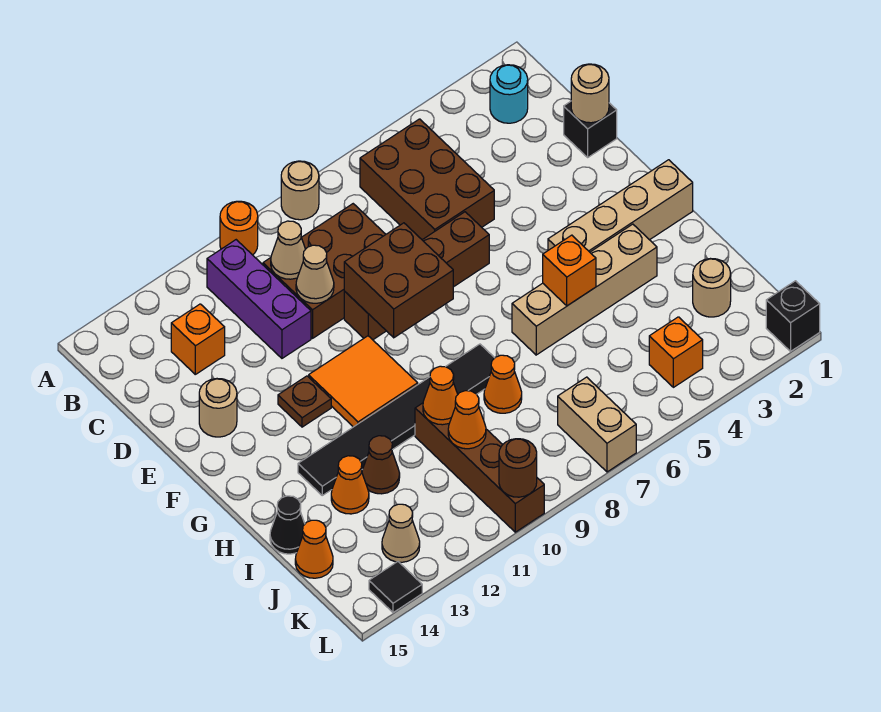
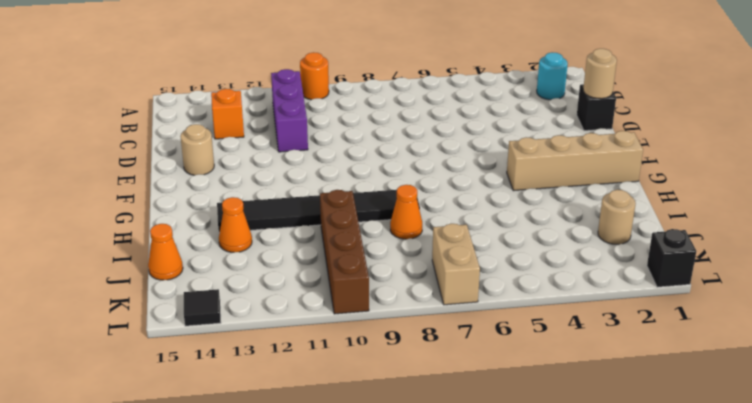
none -> tan 1x1 round brick [281,161,319,220]
none -> brown 2x3 brick [360,119,494,240]
none -> brown 2x3 brick [263,204,386,338]
none -> brown 1x4 brick [344,212,489,340]

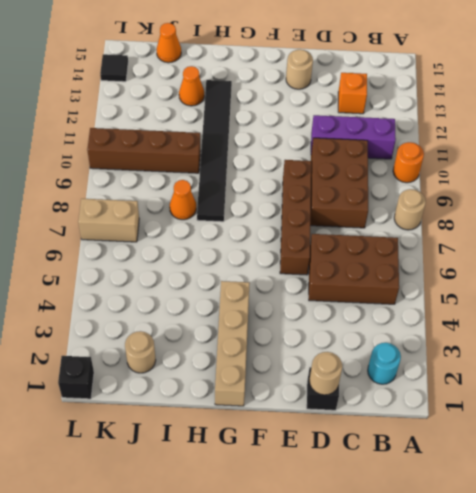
none -> orange 2x2 tile [309,336,418,427]
none -> brown 1x1 plate [278,376,331,427]
none -> tan 1x4 brick [512,224,657,355]
none -> brown 1x1 cone [362,436,400,494]

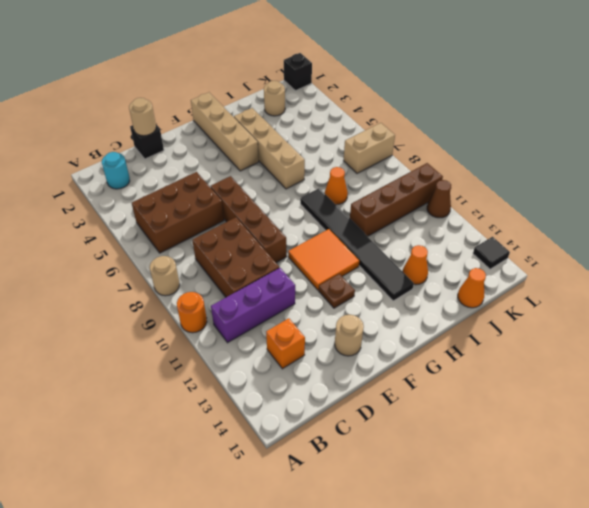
brown 1x1 cone [427,180,451,218] -> brown 1x1 cone moved to [362,436,400,494]
none -> black 1x1 cone [270,496,305,554]
none -> orange 1x1 brick [649,317,703,387]
none -> tan 1x1 cone [382,504,420,562]
none -> tan 1x1 cone [271,221,305,279]

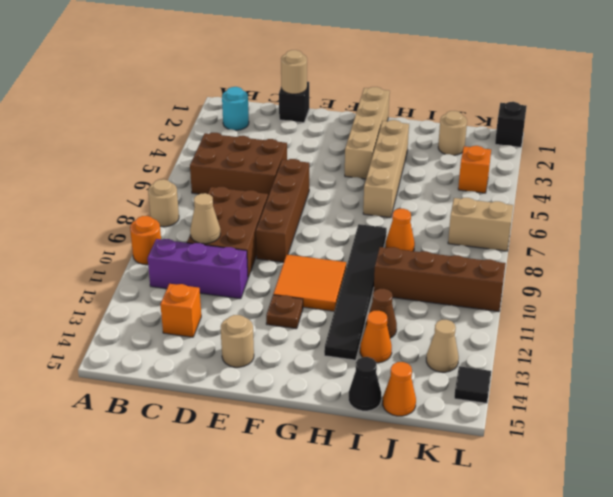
none -> tan 1x1 cone [296,245,334,303]
none -> brown 2x2 brick [344,223,453,338]
none -> orange 1x1 brick [543,235,596,306]
none -> orange 1x1 cone [423,366,458,425]

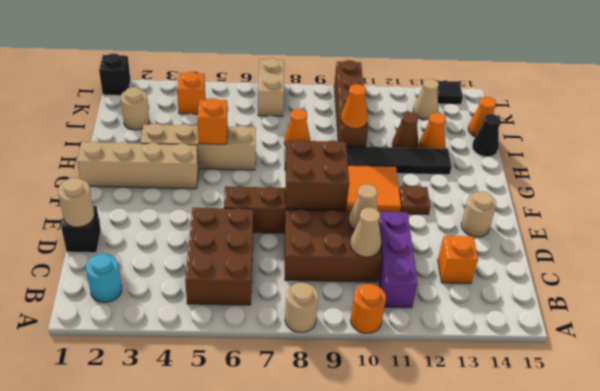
none -> orange 1x1 cone [448,391,486,449]
none -> brown 1x1 round brick [499,439,537,497]

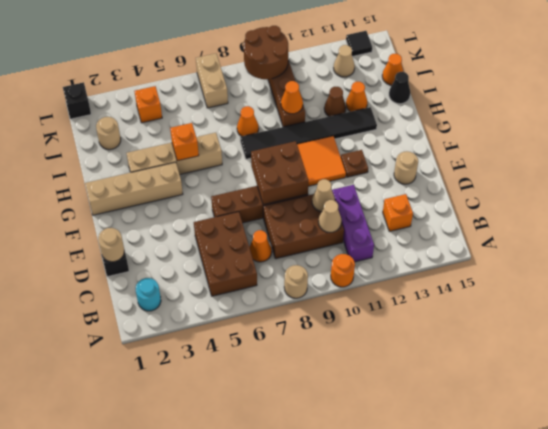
orange 1x1 cone [249,230,272,262] -> orange 1x1 cone moved to [448,391,486,449]
brown 2x2 round brick [244,26,288,79] -> brown 1x1 round brick [499,439,537,497]

